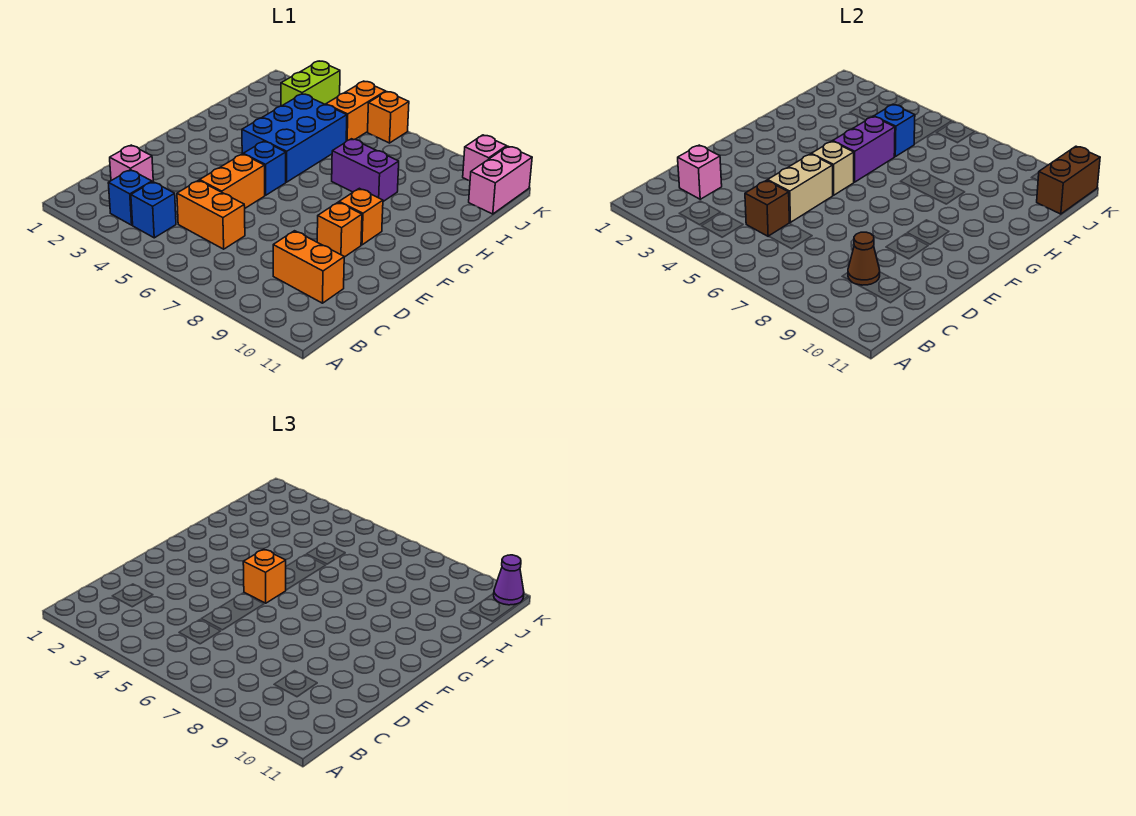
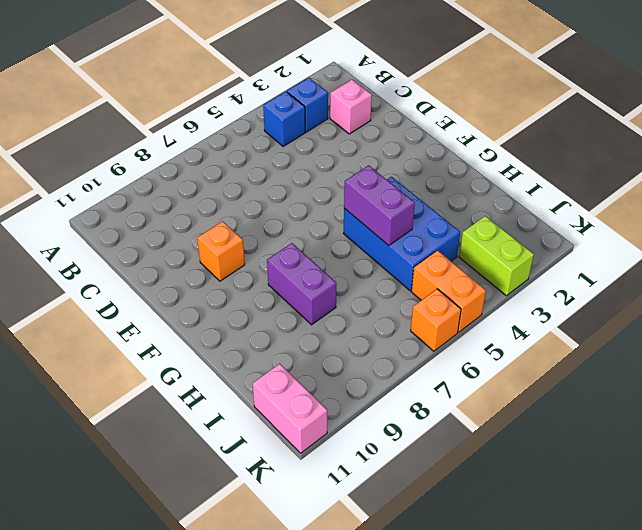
purple 1x2 brick [267,243,336,325] -> purple 1x2 brick turned to [332,139,399,201]
none -> orange 1x2 brick [177,180,245,249]
none -> orange 1x2 brick [273,231,344,303]
none -> orange 1x2 brick [200,154,265,208]

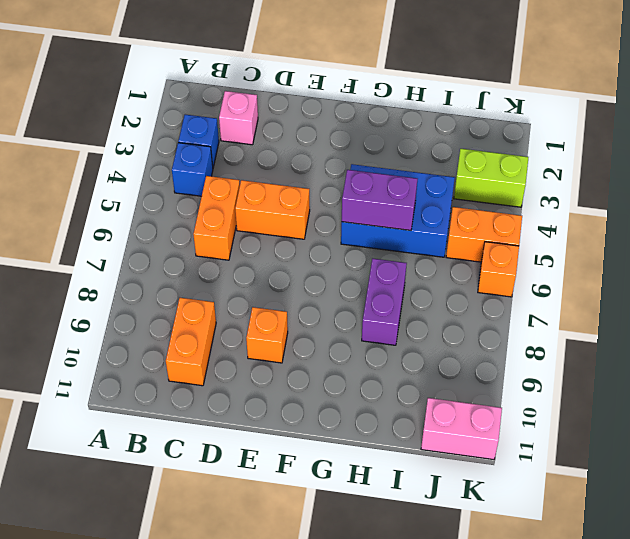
none -> blue 1x1 brick [243,141,286,195]
none -> orange 1x1 brick [339,188,383,245]
none -> pink 1x1 brick [463,135,507,181]

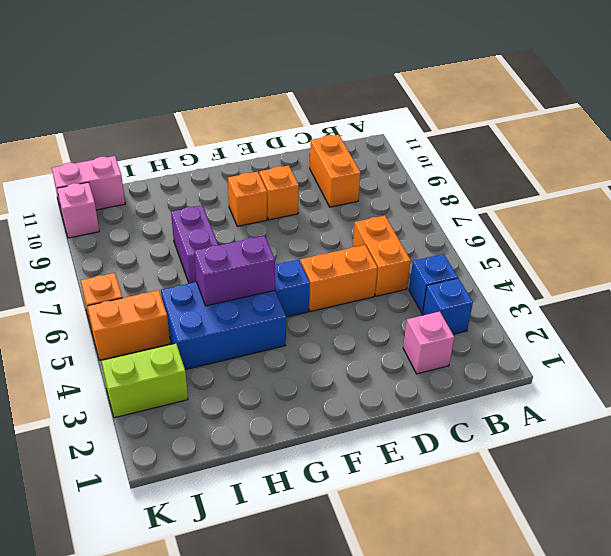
none -> pink 1x1 brick [678,145,722,199]
none -> brown 1x1 brick [745,180,789,236]
none -> brown 1x1 cone [848,232,880,285]

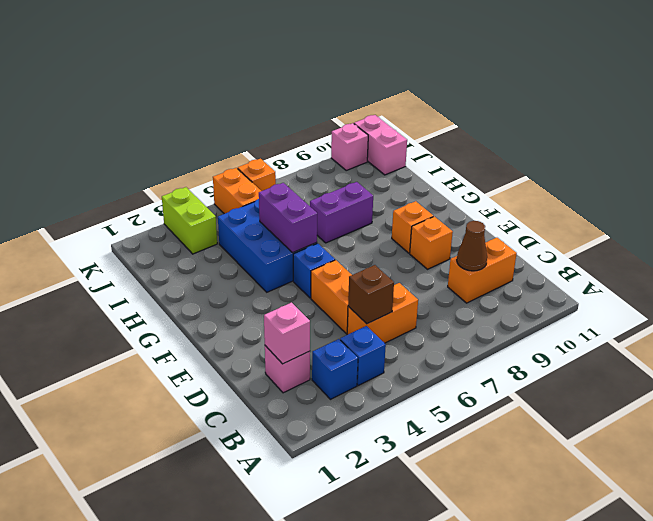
none -> tan 1x2 brick [768,154,833,222]
none -> tan 1x1 brick [811,141,854,195]
none -> blue 1x1 brick [874,105,915,157]

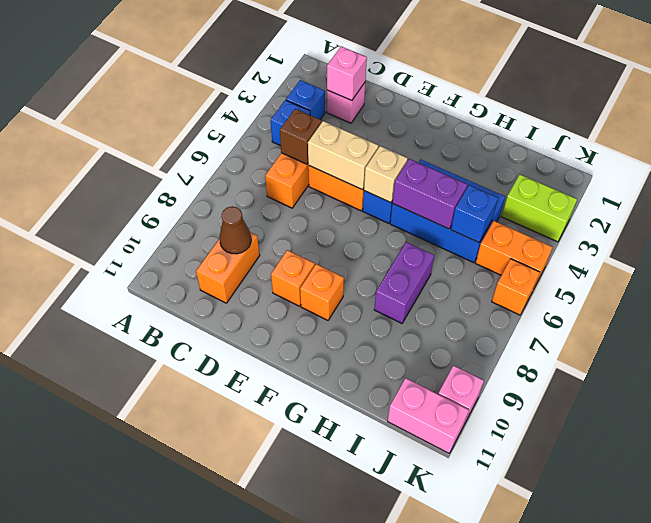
none -> brown 1x2 brick [1037,146,1100,214]
none -> orange 1x1 brick [243,549,286,603]
none -> purple 1x1 cone [494,555,524,605]

